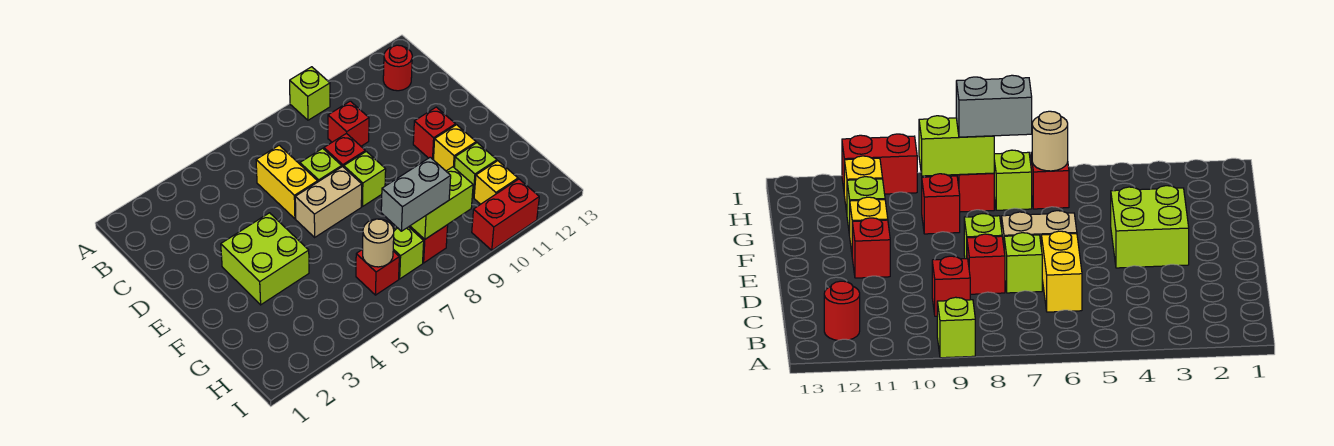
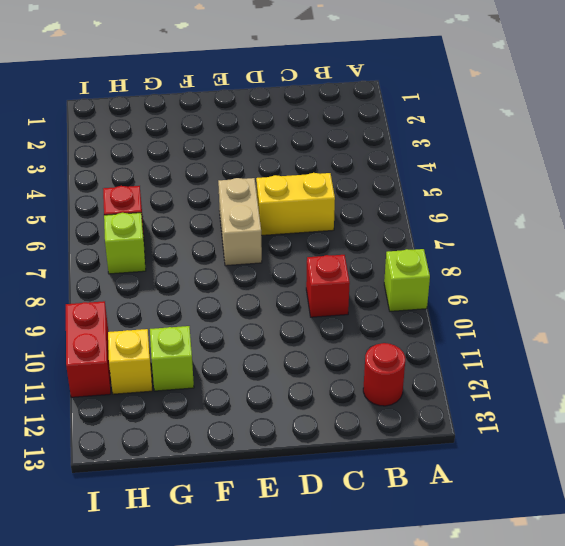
none -> lime 1x1 brick [300,148,342,182]
none -> red 1x1 brick [324,133,365,167]
none -> lime 2x2 brick [221,213,309,305]

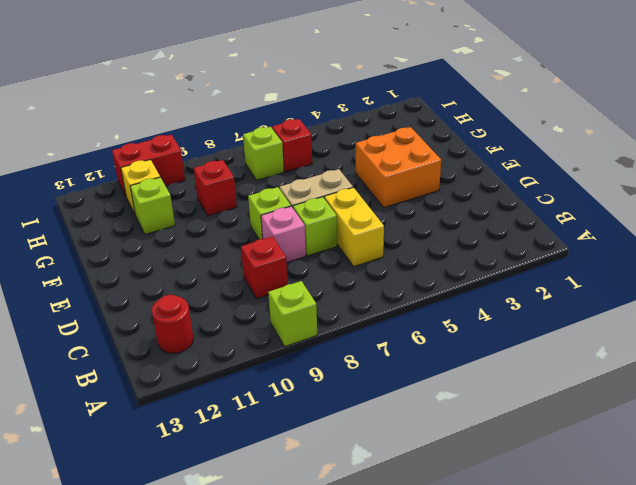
pink 1x1 brick [261,206,306,263] -> red 1x1 brick [324,133,365,167]
orange 2x2 brick [356,127,441,208] -> lime 2x2 brick [221,213,309,305]
none -> red 1x1 brick [413,107,456,160]
none -> yellow 1x1 brick [434,125,476,171]
none -> red 1x1 brick [409,225,448,263]

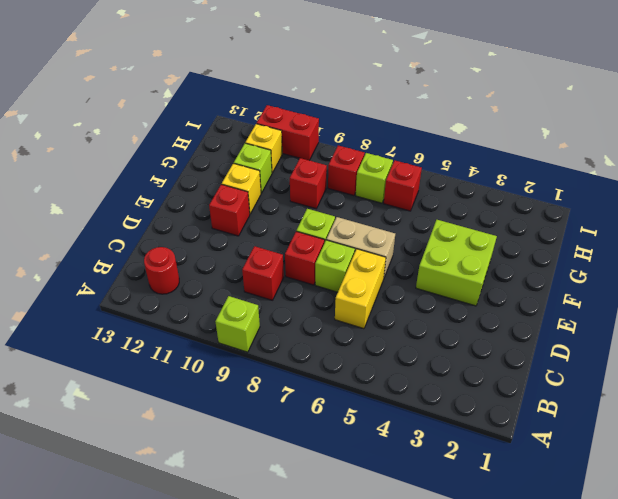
none -> tan 1x1 round brick [363,219,394,267]
none -> lime 1x2 brick [411,167,473,240]
none -> grey 1x2 brick [381,157,451,231]

